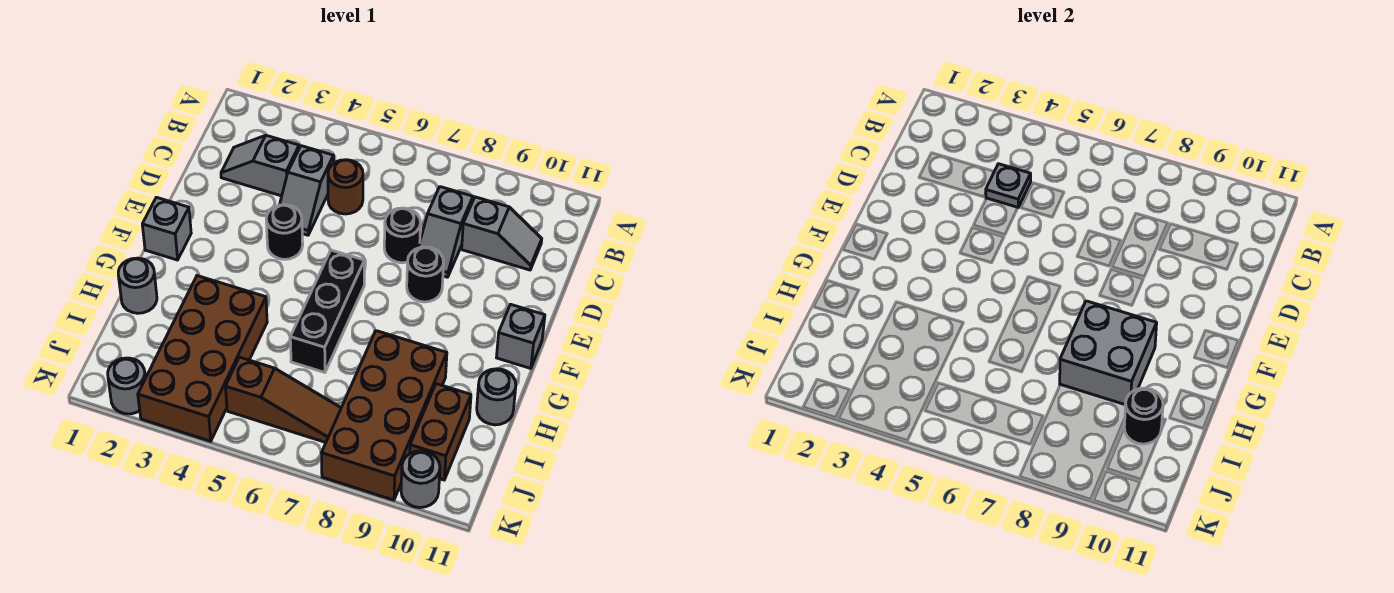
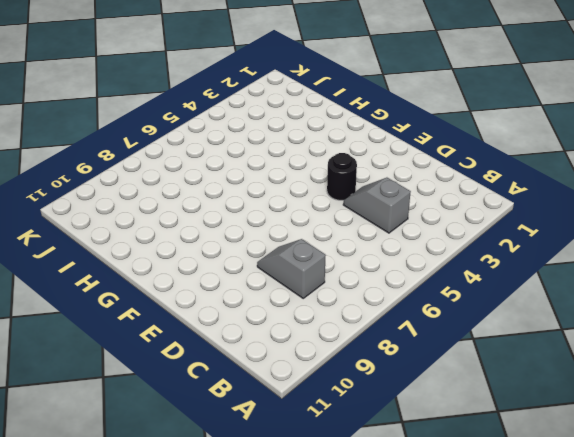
none -> grey 1x2 slope [221,135,299,196]
none -> brown 1x1 round brick [328,160,363,214]
none -> grey 1x2 slope [462,197,542,270]

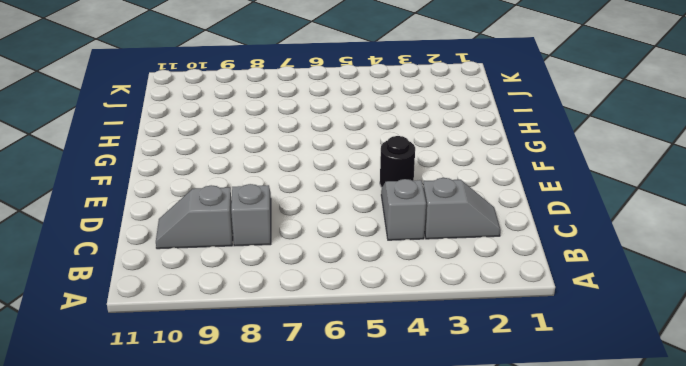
none -> brown 1x1 round brick [328,160,363,214]
none -> black 1x1 round brick [384,208,421,263]
none -> black 1x1 round brick [407,247,444,302]

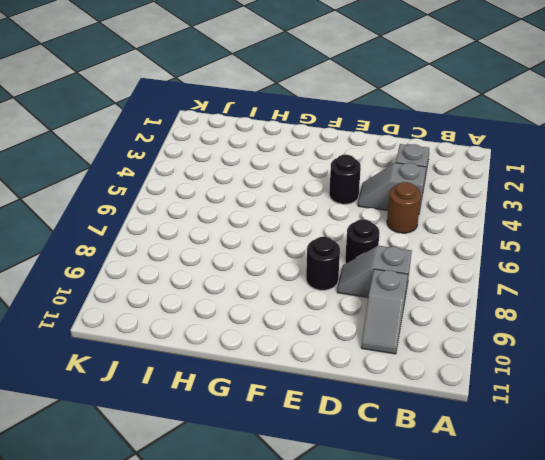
none -> grey 1x1 brick [142,197,191,260]
none -> black 1x3 brick [290,250,364,373]
none -> grey 1x1 brick [496,304,545,368]

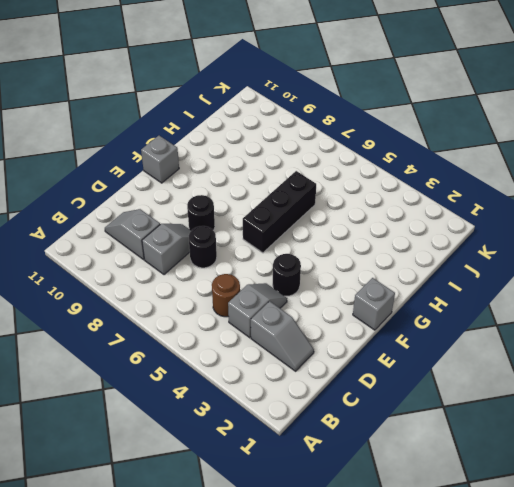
none -> grey 1x1 round brick [118,258,157,313]
none -> brown 2x4 brick [138,276,267,441]
none -> brown 2x4 brick [322,331,447,500]

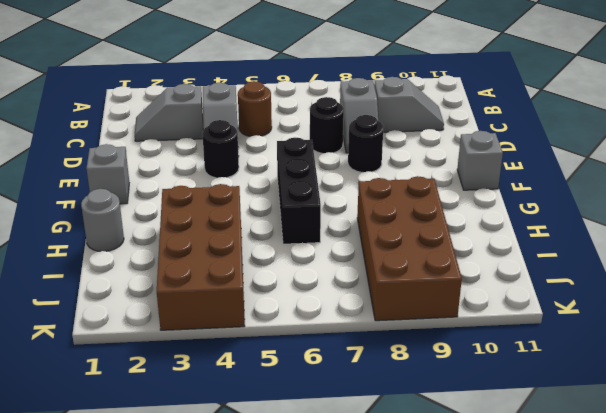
none -> grey 1x1 round brick [477,369,516,425]
none -> brown 1x2 brick [410,384,471,480]
none -> brown 1x3 slope [225,357,341,443]

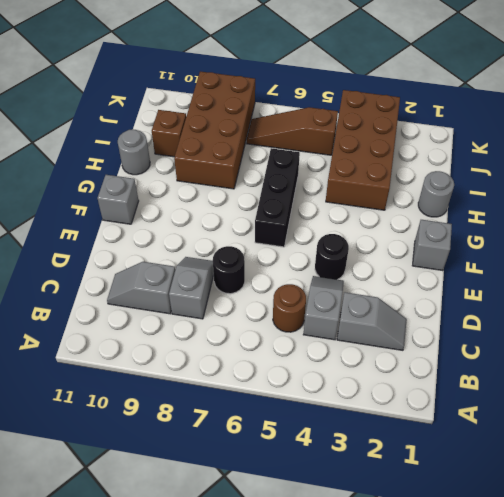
brown 1x1 brick [152,110,186,157] -> brown 1x2 brick [410,384,471,480]
none -> black 1x1 round brick [407,247,444,302]
none -> grey 1x1 round brick [108,358,145,414]
none -> grey 1x1 round brick [401,451,440,508]

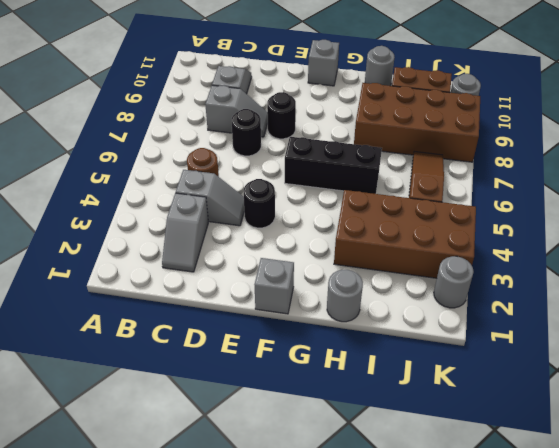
none -> grey 1x1 plate [986,164,1031,207]
none -> grey 2x2 brick [1060,301,1157,405]
none -> black 1x1 round brick [1124,388,1163,444]

